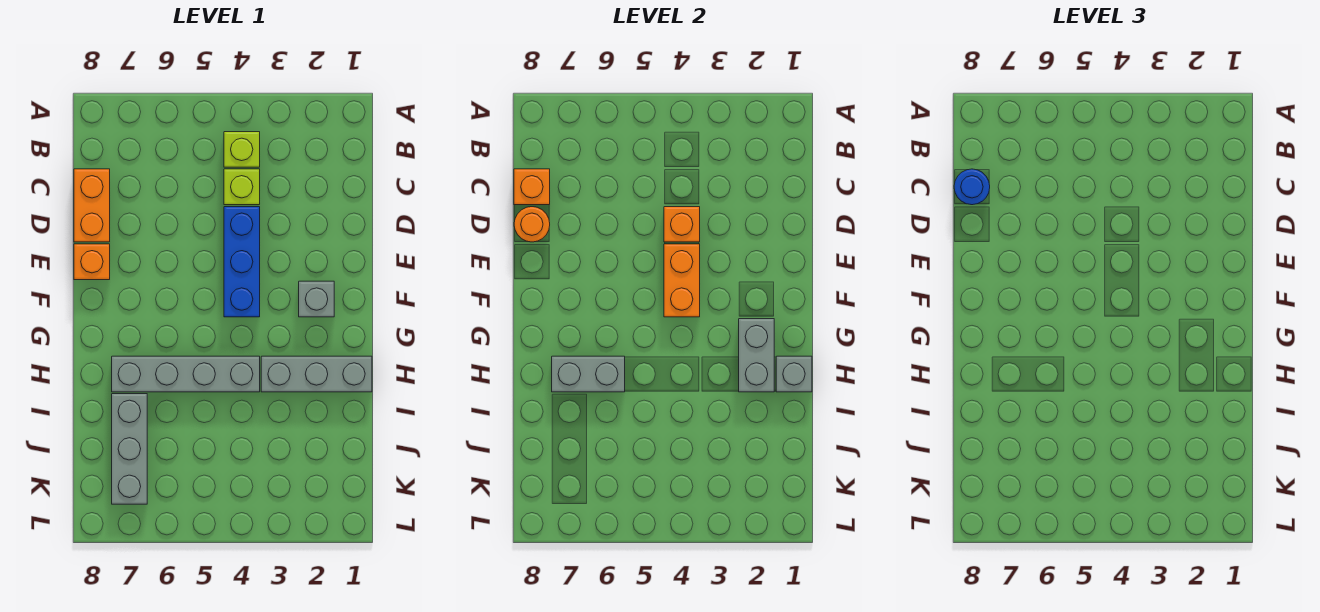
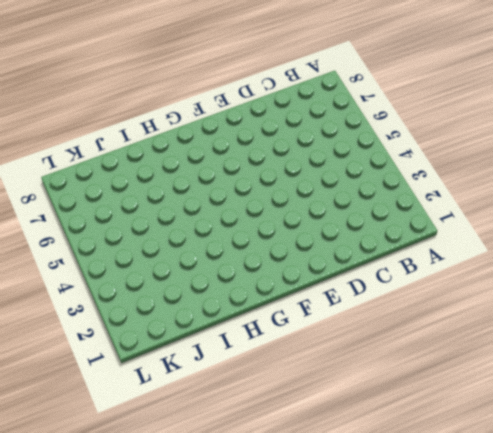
none -> lime 1x1 brick [224,132,260,167]
none -> lime 1x1 brick [224,169,260,205]
none -> orange 1x2 brick [74,169,110,242]

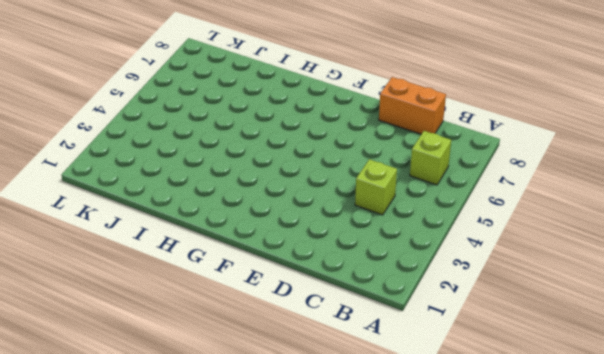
lime 1x1 brick [410,131,451,185] -> lime 1x1 brick moved to [224,132,260,167]
none -> blue 1x3 brick [224,207,260,317]
none -> orange 1x1 brick [74,244,110,280]
none -> grey 1x1 brick [299,281,334,317]

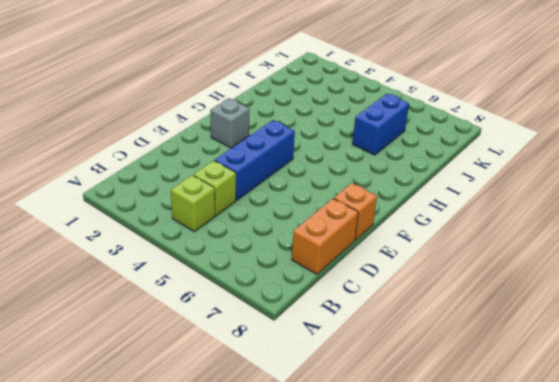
blue 1x2 brick [352,94,409,155] -> none
none -> grey 1x3 brick [261,356,372,392]
none -> grey 1x4 brick [112,356,260,392]
none -> grey 1x3 brick [112,394,147,504]

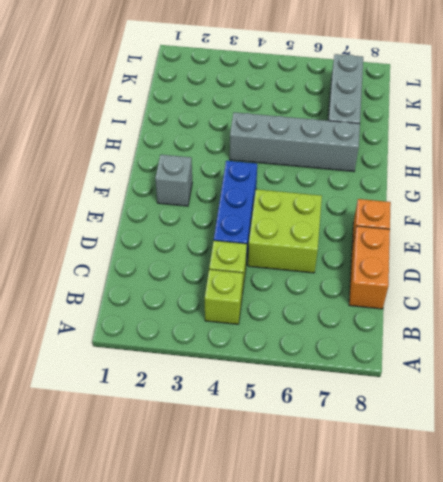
lime 2x2 brick [248,189,322,273] -> none
none -> grey 1x3 brick [261,356,372,392]
none -> orange 1x1 brick [514,169,550,205]
none -> orange 1x1 brick [664,207,700,242]

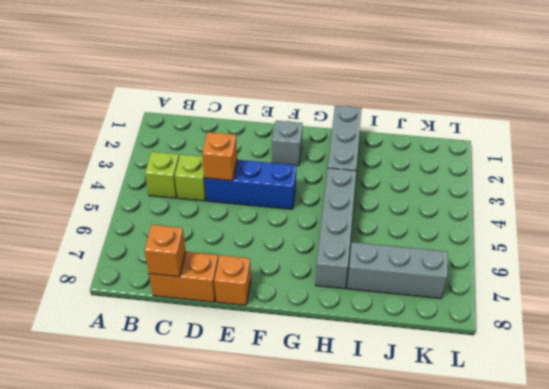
none -> orange 1x1 round brick [514,207,550,242]
none -> orange 1x2 brick [664,244,700,317]
none -> grey 1x2 brick [739,319,774,392]

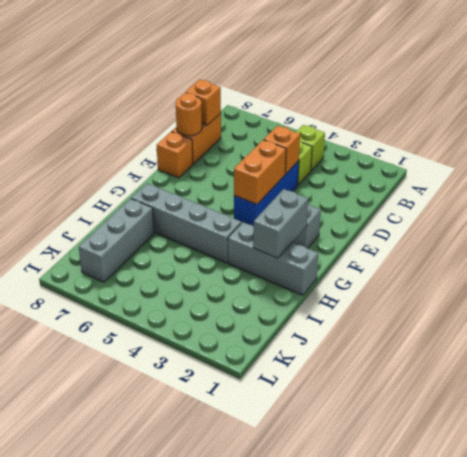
none -> grey 1x1 brick [776,356,812,392]
none -> grey 1x2 brick [552,356,625,392]
none -> blue 1x1 round brick [954,169,990,205]

